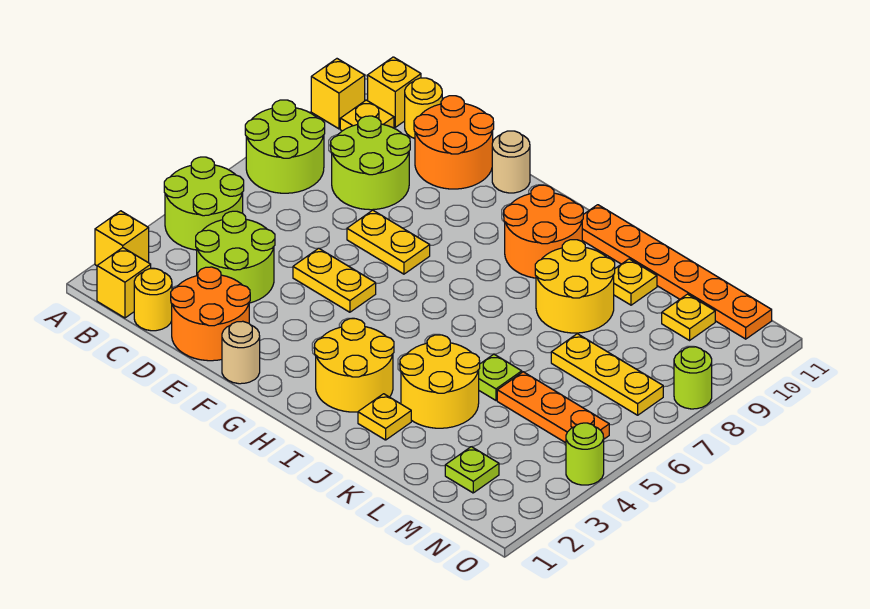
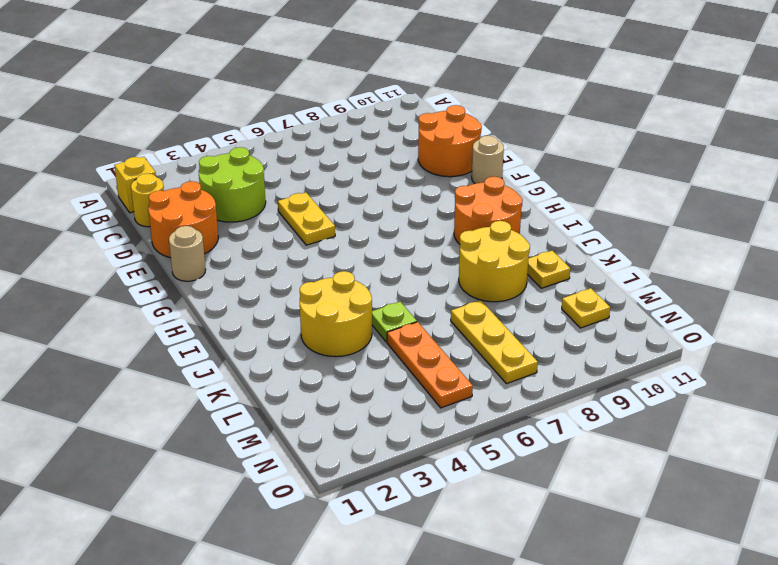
none -> yellow 1x1 brick [95,211,149,266]
none -> lime 2x2 round brick [164,157,244,250]
none -> lime 2x2 round brick [245,100,325,193]
none -> yellow 1x1 brick [311,59,365,129]

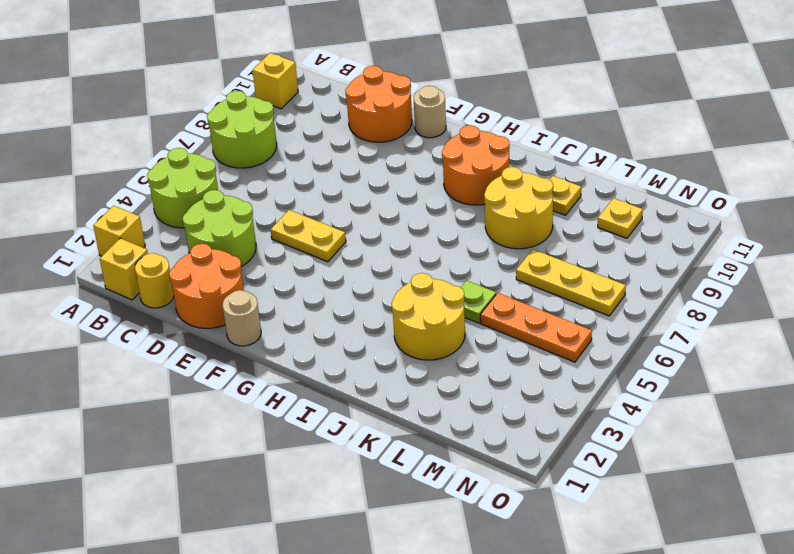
none -> yellow 1x1 plate [340,100,394,131]
none -> yellow 1x1 brick [368,57,421,127]
none -> lime 2x2 round brick [331,116,410,210]
none -> yellow 1x1 round brick [405,78,442,139]

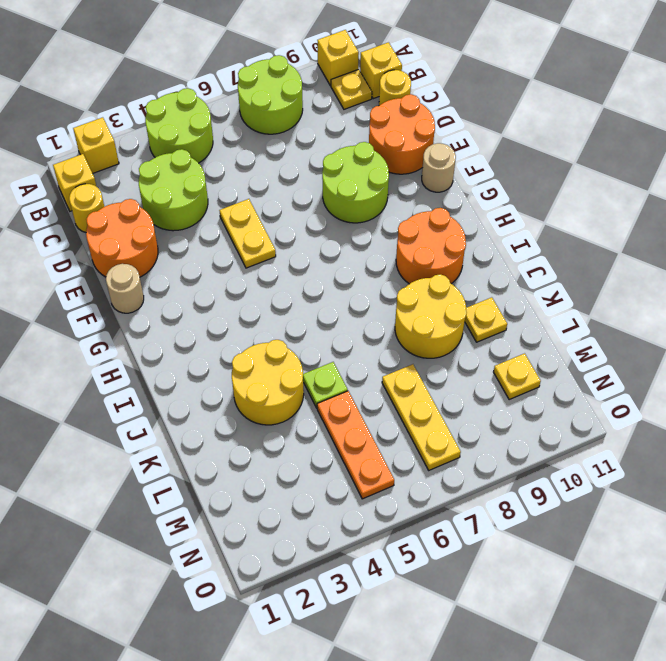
lime 2x2 round brick [322,142,389,223] -> lime 2x2 round brick moved to [331,116,410,210]
none -> yellow 1x2 plate [347,210,430,274]
none -> yellow 2x2 round brick [315,319,394,412]
none -> orange 1x6 plate [582,205,772,339]
none -> yellow 1x1 plate [358,394,411,440]

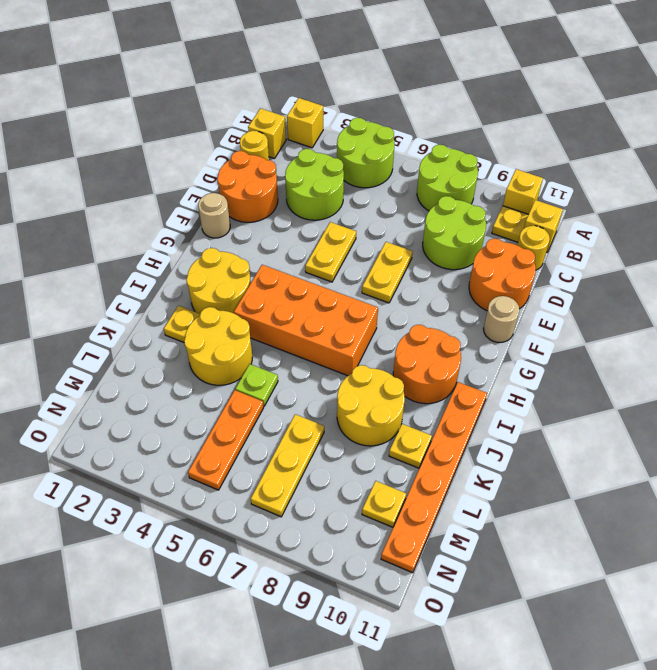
orange 2x4 brick [234,265,378,376] -> none
none -> lime 1x1 plate [445,447,499,493]
none -> lime 1x1 round brick [566,423,604,485]
none -> lime 1x1 round brick [674,347,712,409]

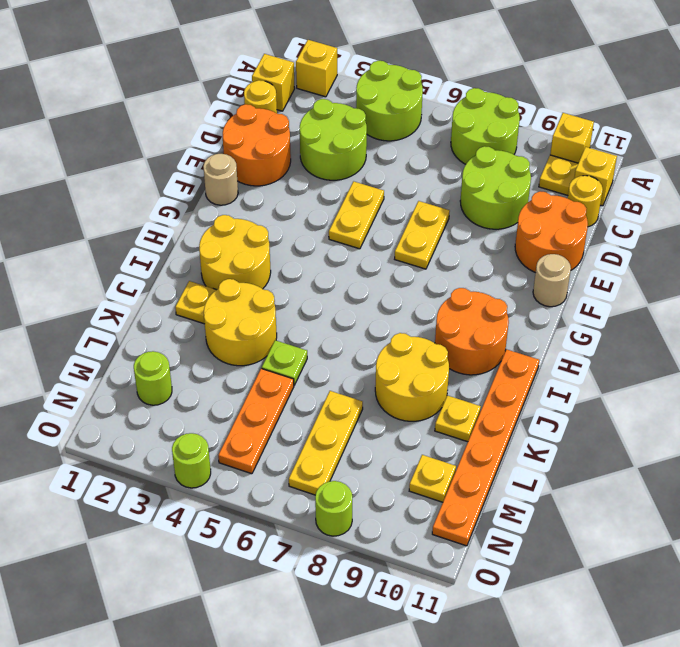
lime 1x1 round brick [134,351,172,405] -> lime 1x1 plate [445,447,499,493]

